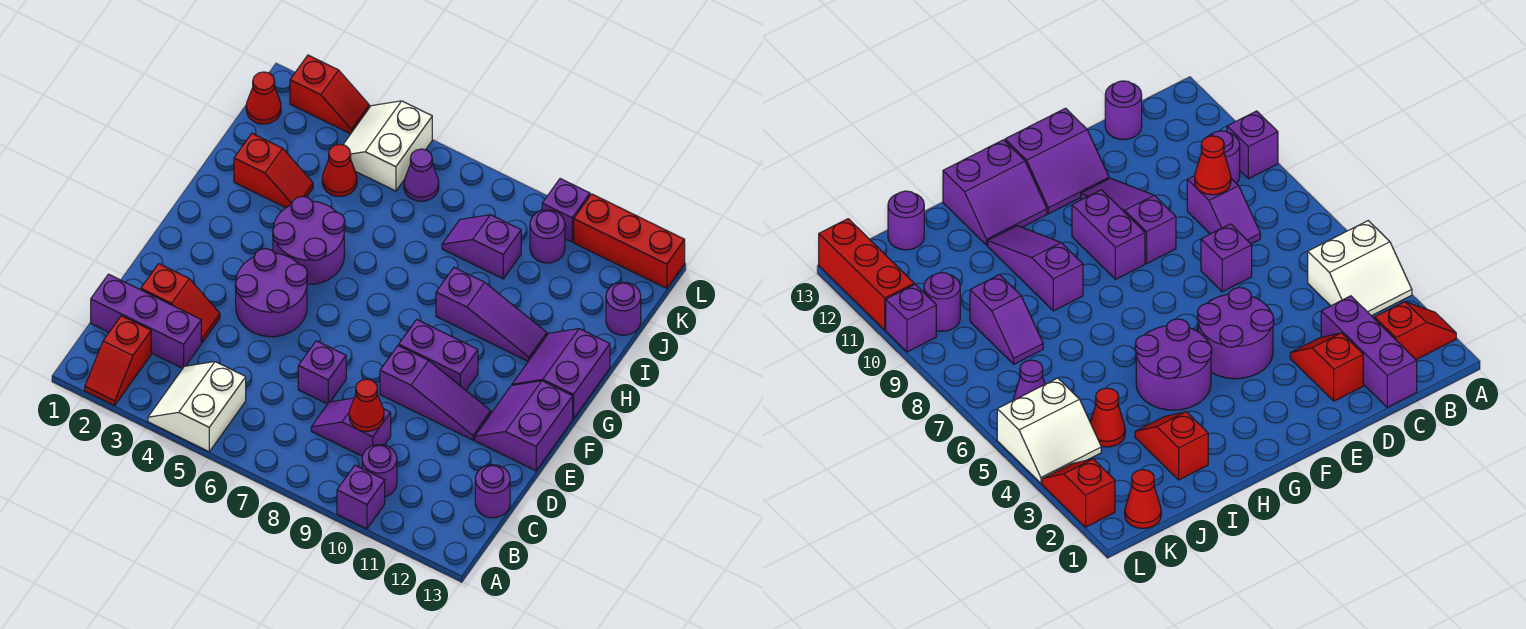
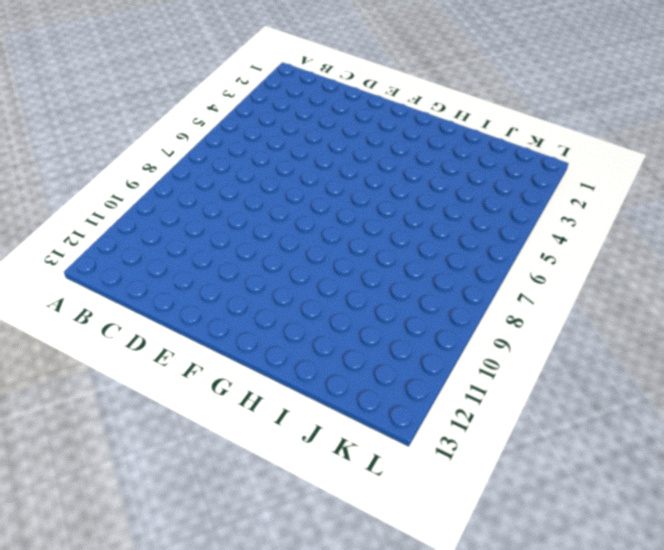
none -> red 1x2 slope [85,316,151,405]
none -> white 2x2 slope [148,362,246,451]
none -> purple 1x1 brick [337,465,385,529]

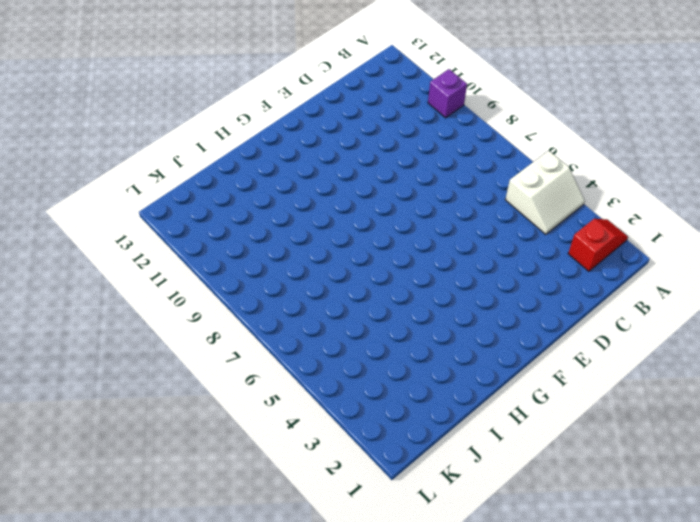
none -> purple 1x1 round brick [362,444,397,497]
none -> purple 1x3 brick [91,274,201,368]
none -> purple 1x2 slope [311,398,391,456]

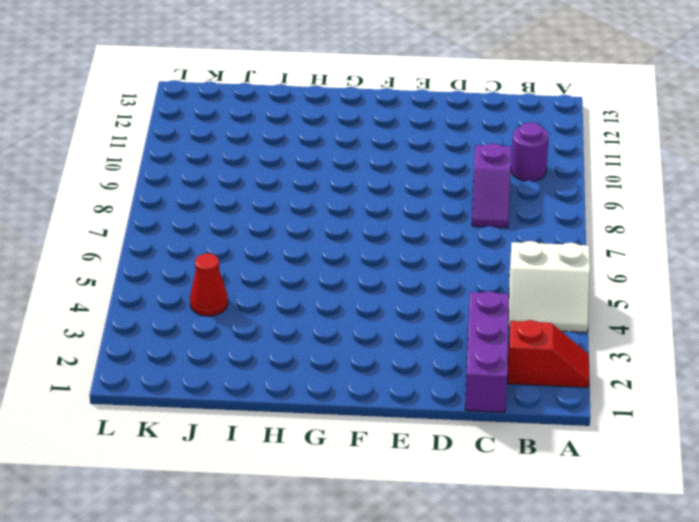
none -> purple 1x1 brick [337,465,385,529]
none -> purple 1x1 round brick [475,465,510,518]
none -> red 1x2 slope [141,264,220,342]

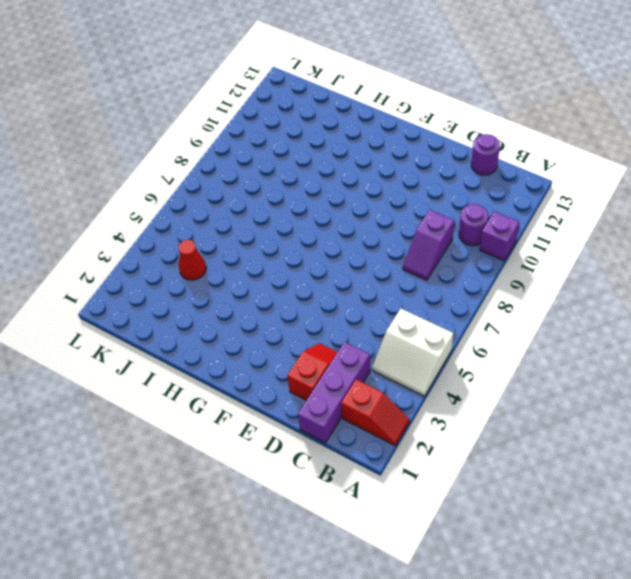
none -> purple 1x1 brick [298,341,346,404]
none -> purple 2x2 round brick [235,249,308,337]
none -> purple 1x3 slope [380,346,491,440]

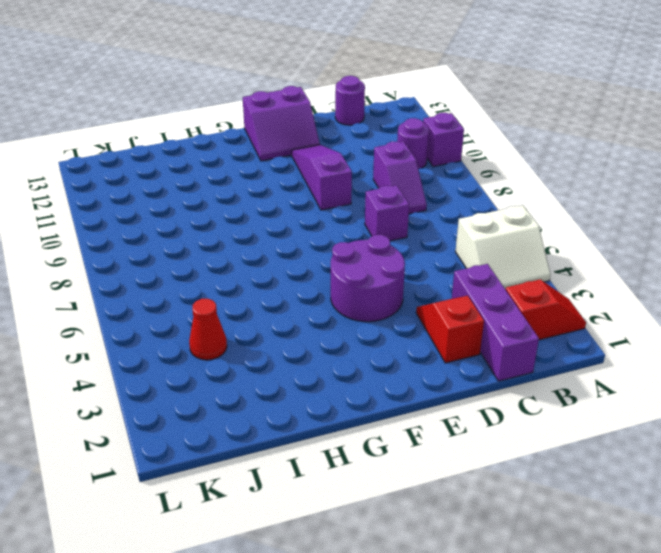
none -> purple 1x2 brick [399,320,478,390]
none -> purple 2x2 round brick [273,196,345,285]
none -> purple 2x2 slope [512,329,610,419]

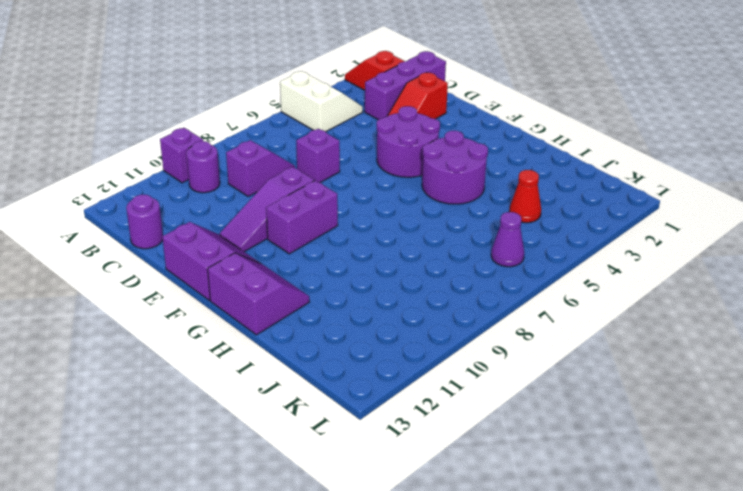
none -> purple 1x3 slope [436,268,547,361]
none -> red 1x2 slope [234,133,313,208]
none -> purple 1x2 slope [442,215,521,279]

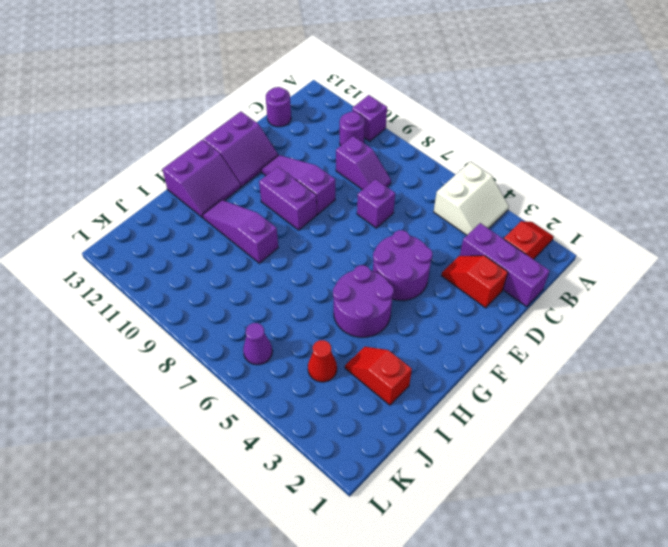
none -> purple 1x2 slope [442,215,521,279]
none -> purple 1x1 round brick [606,282,641,335]
none -> red 1x1 cone [246,72,281,124]

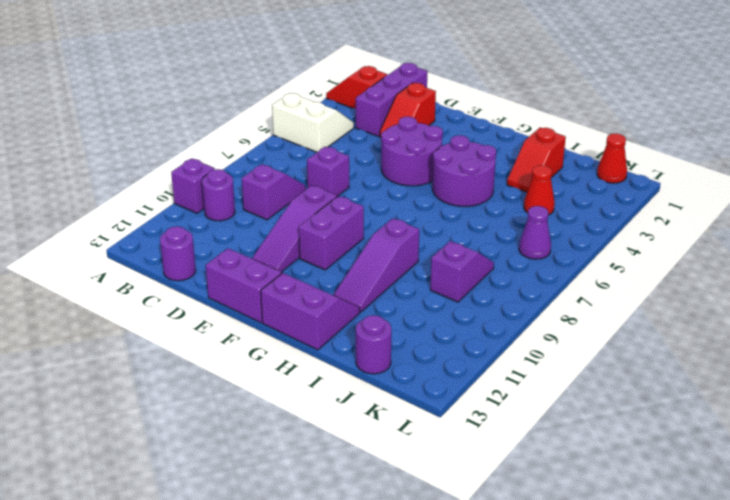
none -> white 2x2 slope [343,101,432,191]
none -> purple 1x1 round brick [530,210,565,263]
none -> red 1x2 slope [290,55,369,134]

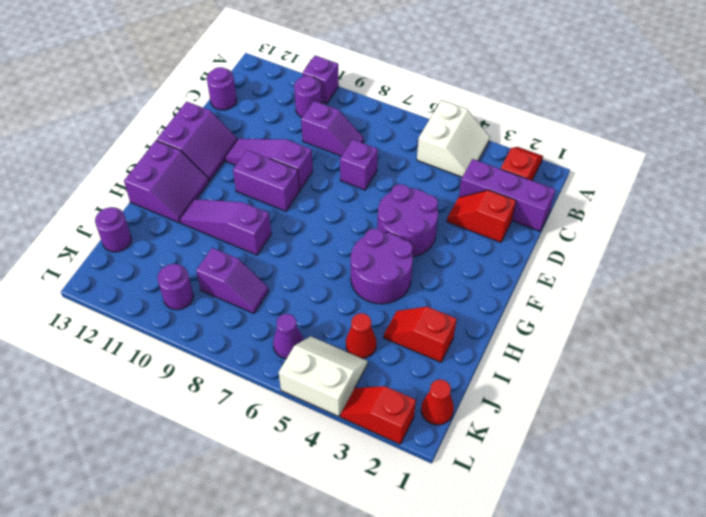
white 2x2 slope [279,336,368,417] -> white 2x2 slope turned to [343,101,432,191]
none -> purple 1x1 brick [542,179,590,242]
none -> red 1x3 brick [574,194,685,288]
none -> red 1x1 cone [349,379,384,431]

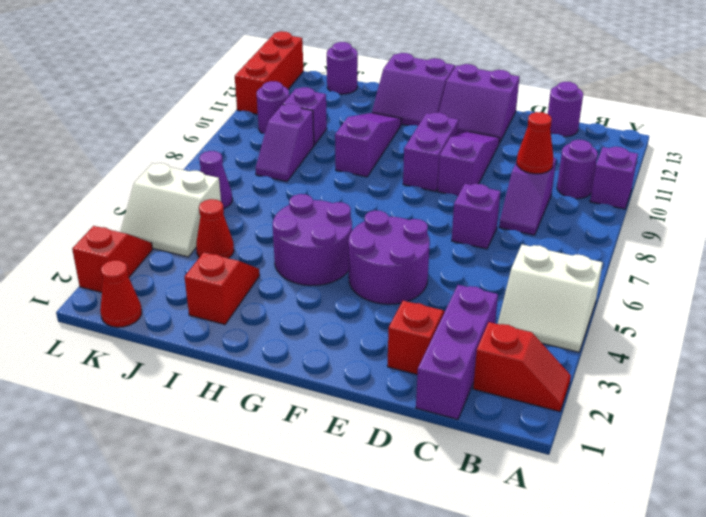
purple 1x1 brick [283,87,327,145] -> purple 1x1 brick moved to [542,179,590,242]

